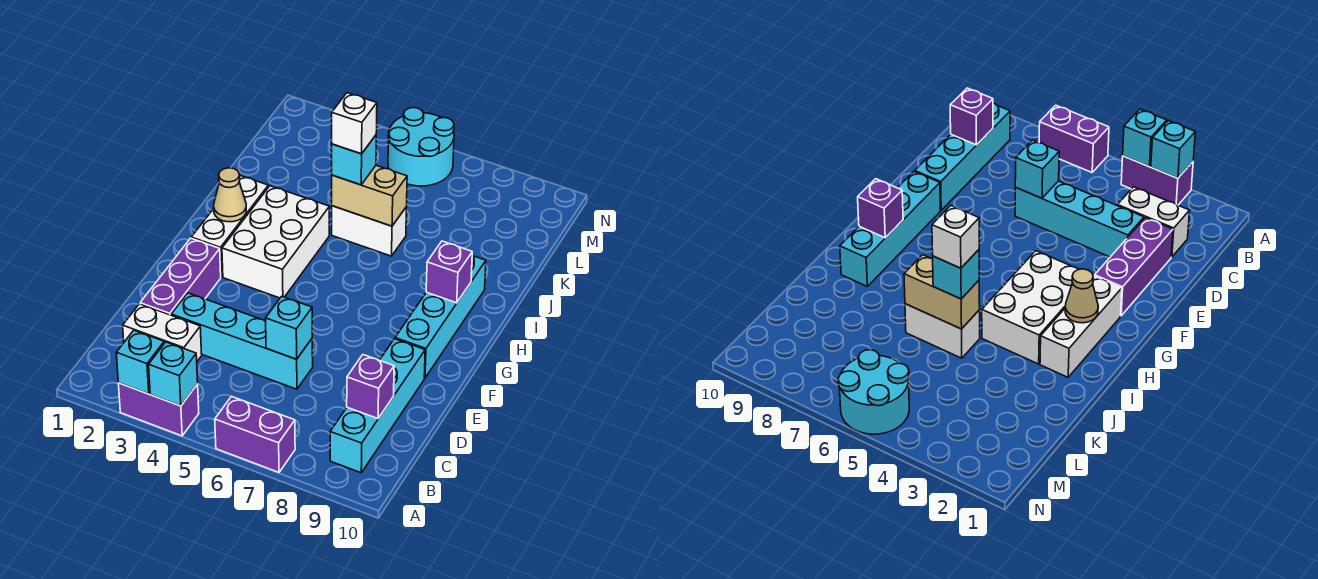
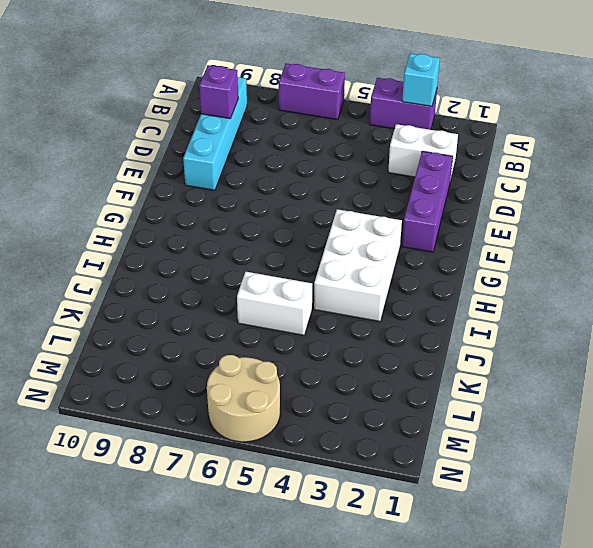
tan 2x2 round brick [207,355,280,442] -> cyan 2x2 round brick [388,108,454,186]
none -> cyan 1x4 brick [171,293,313,389]
none -> cyan 1x4 brick [395,256,486,378]
none -> white 1x3 brick [191,176,268,277]

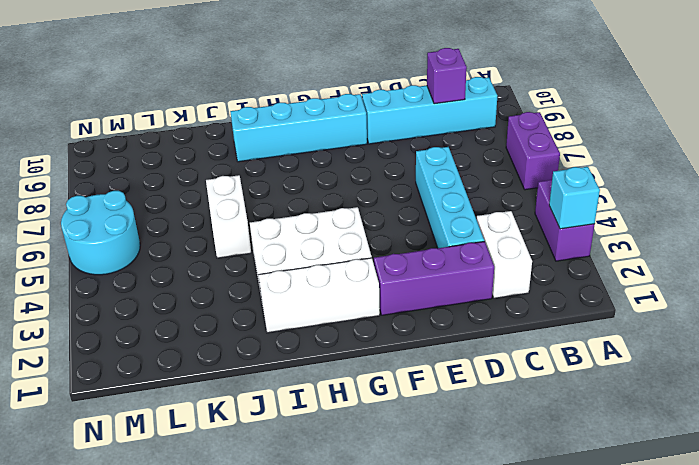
none -> cyan 1x1 brick [149,342,198,406]
none -> cyan 1x1 brick [266,296,312,359]
none -> tan 1x1 cone [214,168,246,222]

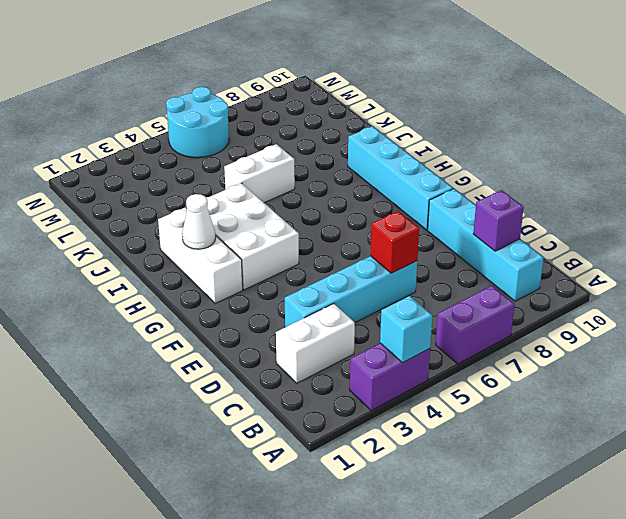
red 1x1 brick [370,211,419,273] -> cyan 1x1 brick [266,296,312,359]
white 1x1 cone [182,194,216,249] -> tan 1x1 cone [214,168,246,222]
none -> purple 1x3 brick [140,238,221,315]
none -> cyan 1x1 brick [116,330,164,394]
none -> purple 1x1 brick [426,241,472,303]

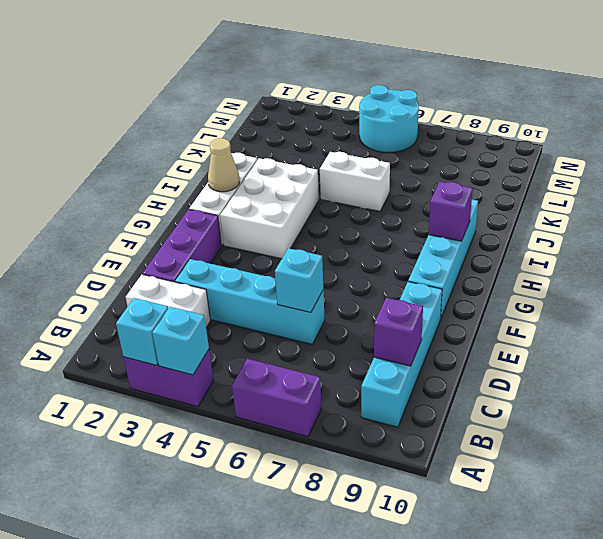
none -> tan 1x2 brick [332,166,407,226]
none -> cyan 1x1 brick [332,135,376,185]
none -> white 1x1 brick [332,93,377,154]

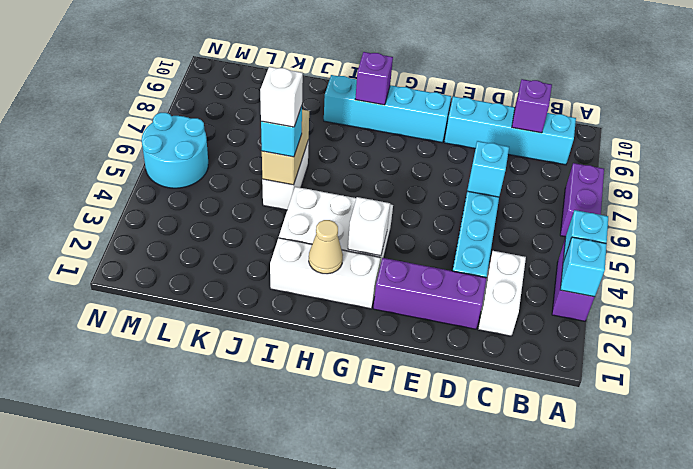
white 1x1 brick [348,197,390,256] -> none

